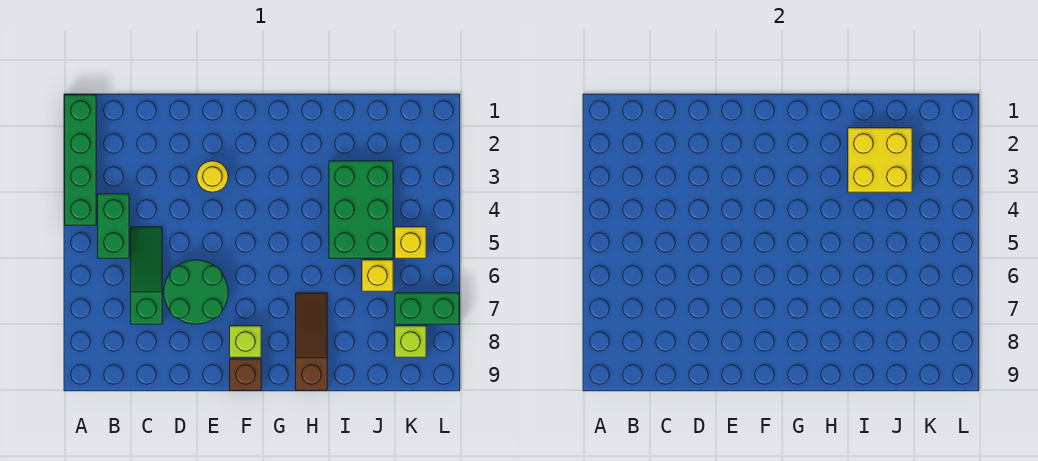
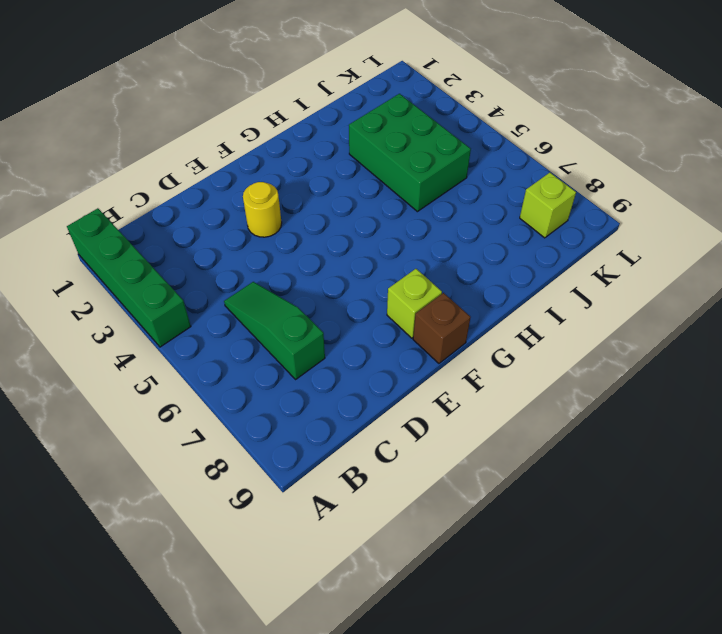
none -> green 1x2 brick [98,194,129,258]
none -> green 2x2 round brick [164,260,228,324]
none -> brown 1x3 slope [296,293,327,390]

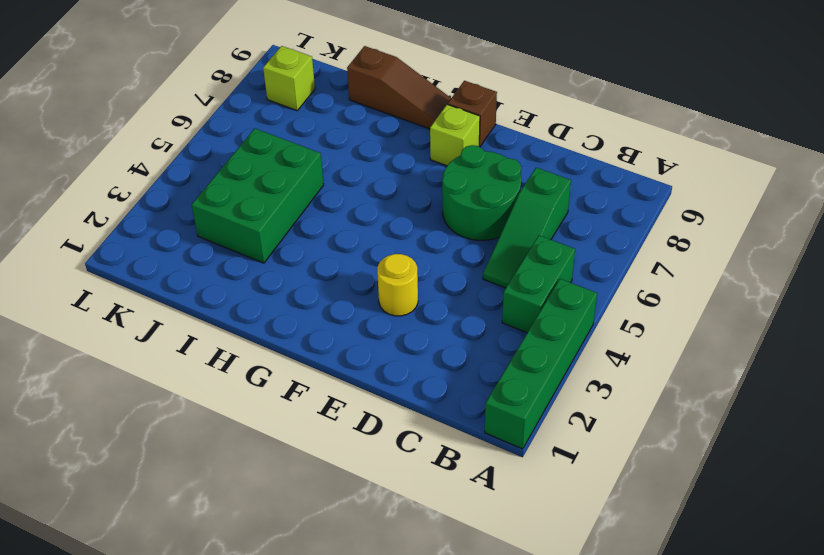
brown 1x3 slope [347,46,451,129] -> brown 1x3 slope turned to [296,293,327,390]
none -> yellow 1x1 brick [362,260,393,291]
none -> yellow 1x1 brick [395,227,426,258]
none -> green 1x2 brick [395,293,459,324]

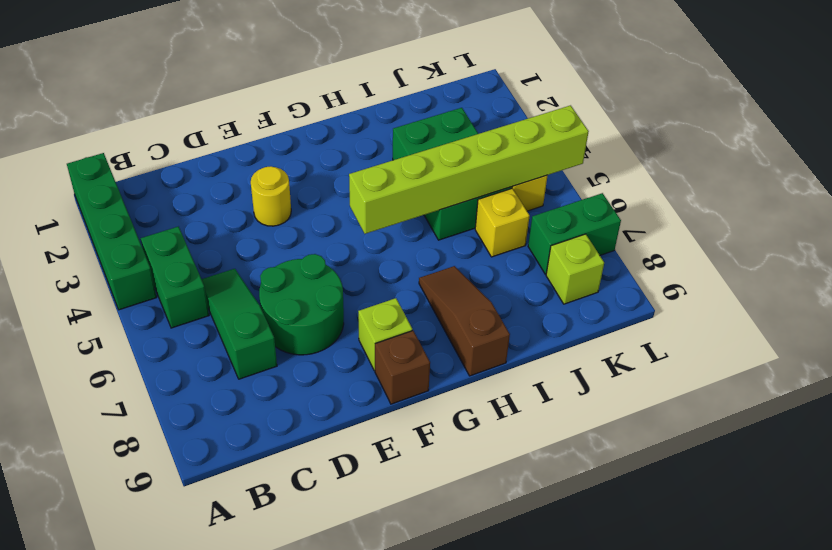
lime 1x6 brick [349,105,589,234] -> none
none -> yellow 2x2 brick [848,128,912,192]

